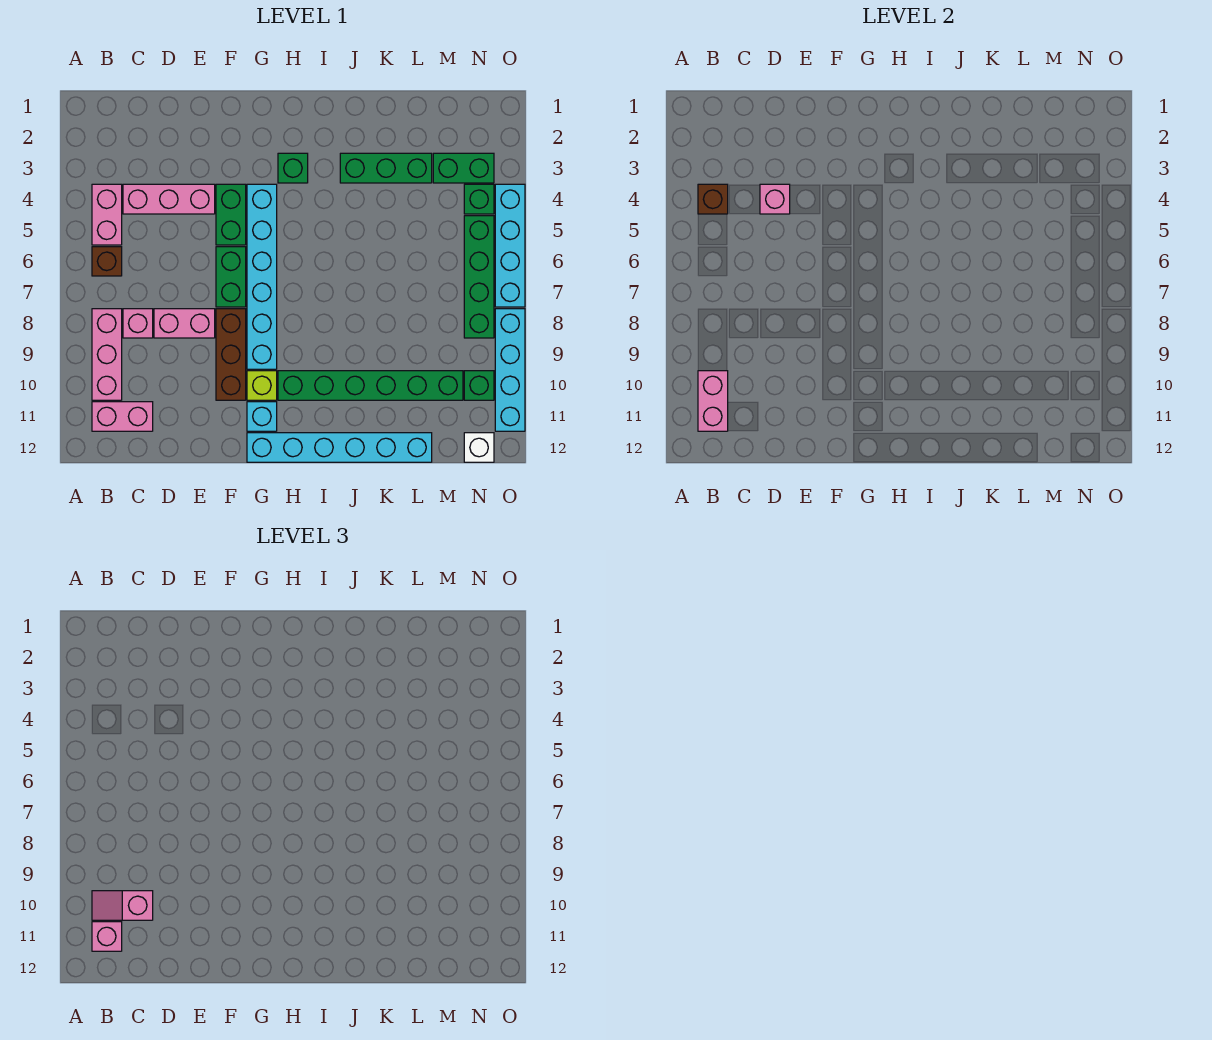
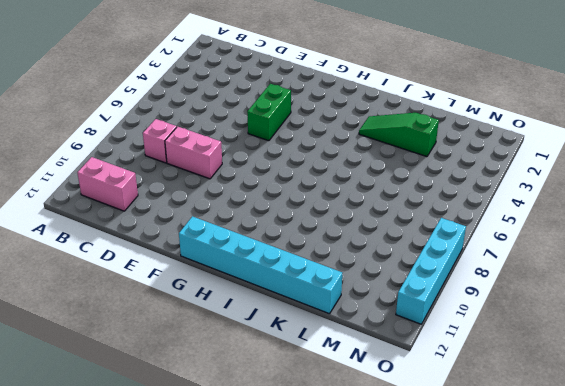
green 1x3 slope [359,113,439,157] -> green 1x3 brick [340,153,432,183]
none -> pink 1x2 brick [92,184,122,245]
none -> brown 1x1 brick [92,247,122,276]
none -> pink 1x3 brick [92,309,122,400]

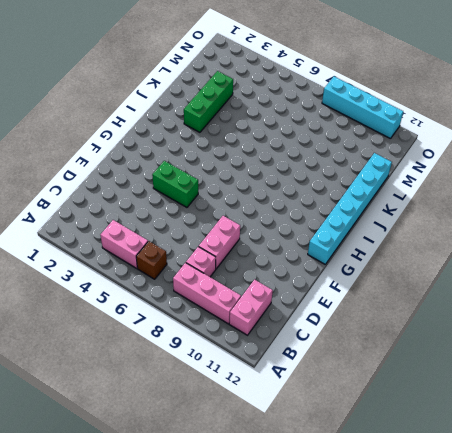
none -> pink 1x3 brick [123,184,215,214]
none -> green 1x2 brick [216,247,246,307]
none -> brown 1x3 brick [216,309,246,400]

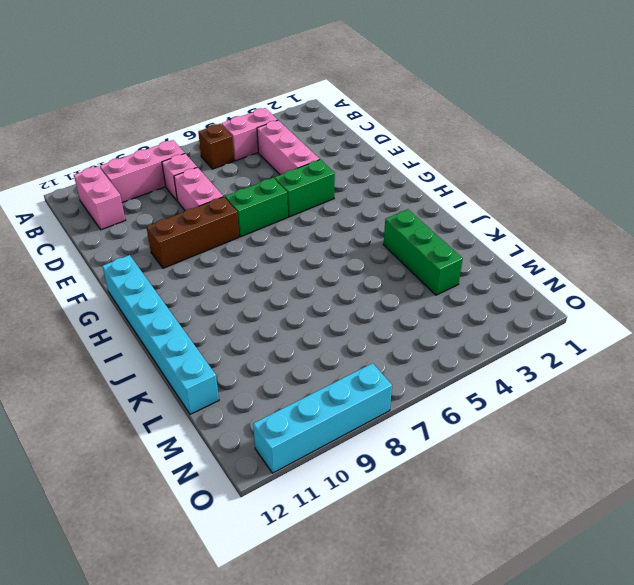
none -> cyan 1x6 brick [247,184,277,369]
none -> lime 1x1 brick [247,371,277,400]
none -> cyan 1x1 brick [247,402,277,431]

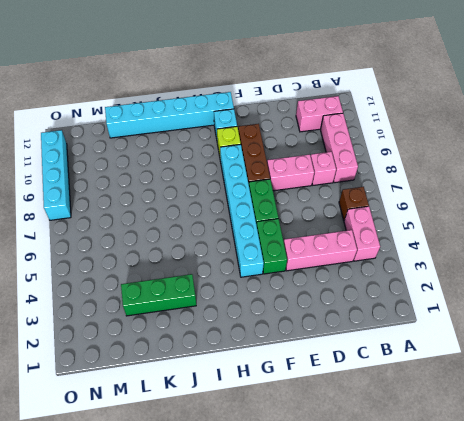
none -> green 1x1 brick [278,153,308,183]
none -> green 1x6 brick [278,371,463,400]
none -> green 1x2 brick [433,153,494,183]

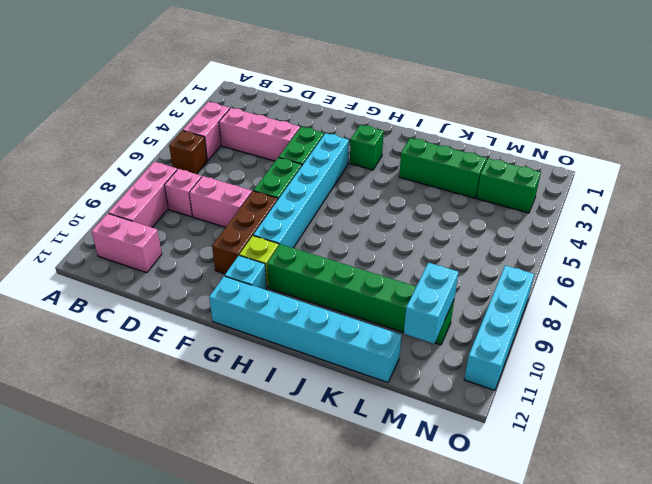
cyan 1x2 brick [404,263,458,344] -> none
none -> green 1x1 brick [464,184,494,214]
none -> green 1x4 brick [464,216,494,338]
none -> green 1x1 brick [464,371,494,400]

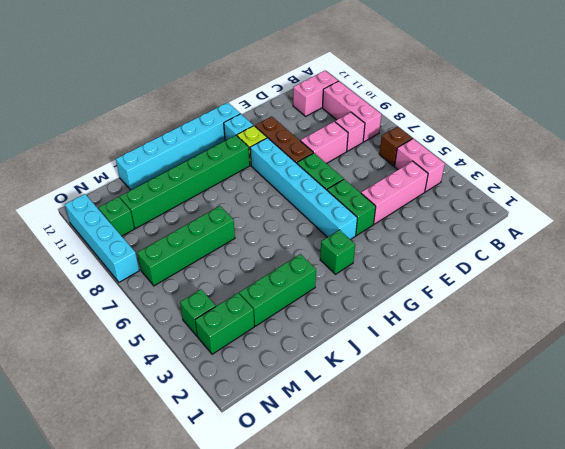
green 1x4 brick [137,206,235,286] -> green 1x4 brick turned to [464,216,494,338]
none -> white 1x1 brick [464,433,494,462]
none -> cyan 1x4 brick [495,184,525,307]
none -> brown 1x1 brick [698,184,728,214]

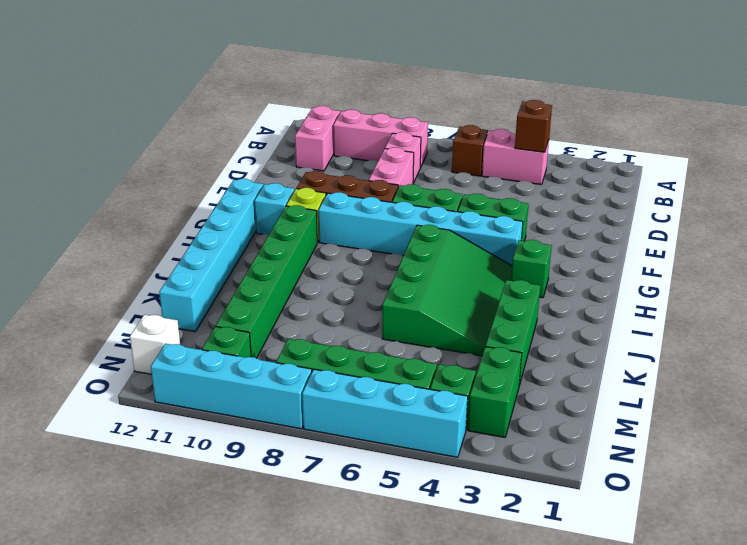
green 3x4 slope [382,225,512,356] -> none
none -> pink 1x3 brick [123,184,215,214]
none -> pink 1x2 brick [698,371,728,431]
none -> pink 1x1 brick [760,184,790,214]

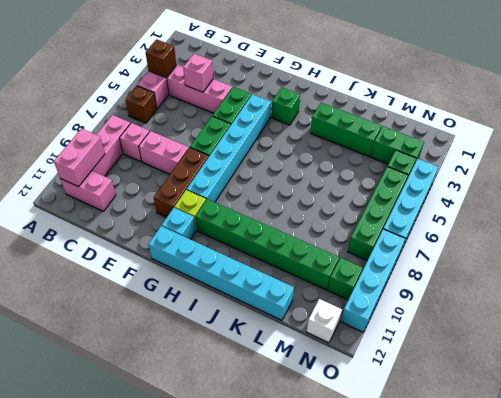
none -> pink 1x2 slope [92,891,153,920]
none -> pink 1x1 brick [92,922,122,951]

